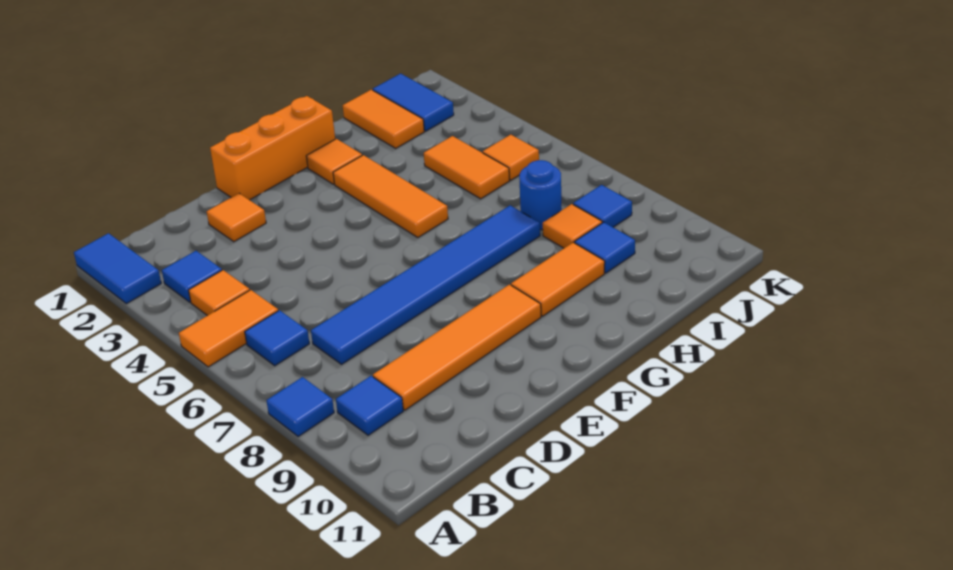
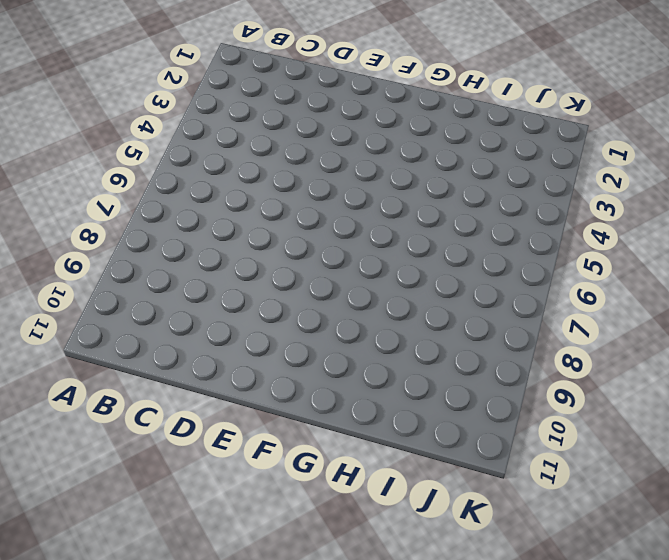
none -> blue 1x2 tile [74,233,161,304]
none -> orange 1x2 tile [179,290,278,367]
none -> blue 1x1 tile [266,377,334,437]

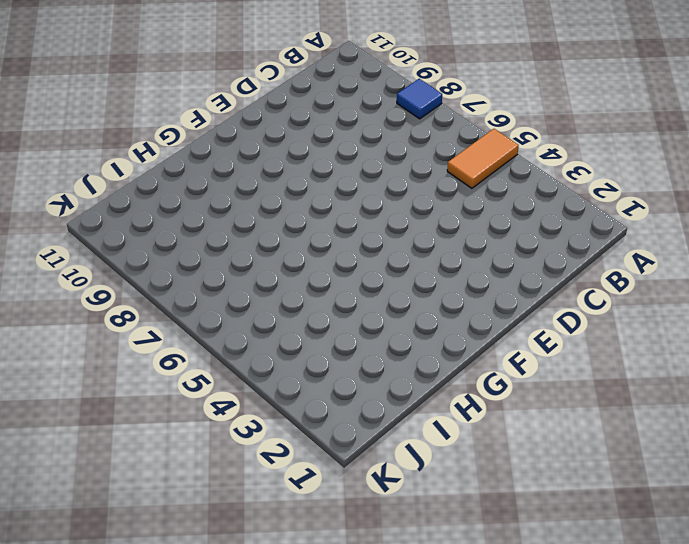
none -> blue 1x2 tile [74,233,161,304]
none -> blue 1x1 tile [162,251,222,302]
none -> orange 1x1 tile [189,270,250,316]

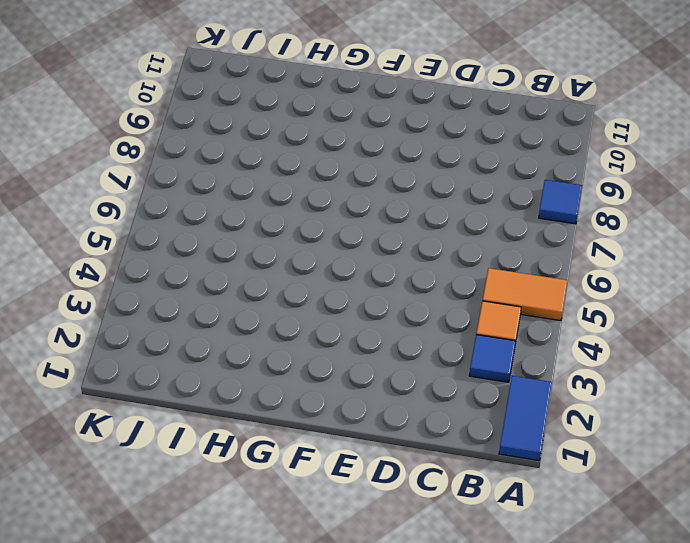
none -> blue 1x1 tile [245,310,309,366]
none -> blue 1x1 tile [336,376,403,435]
none -> blue 1x6 tile [311,205,540,364]

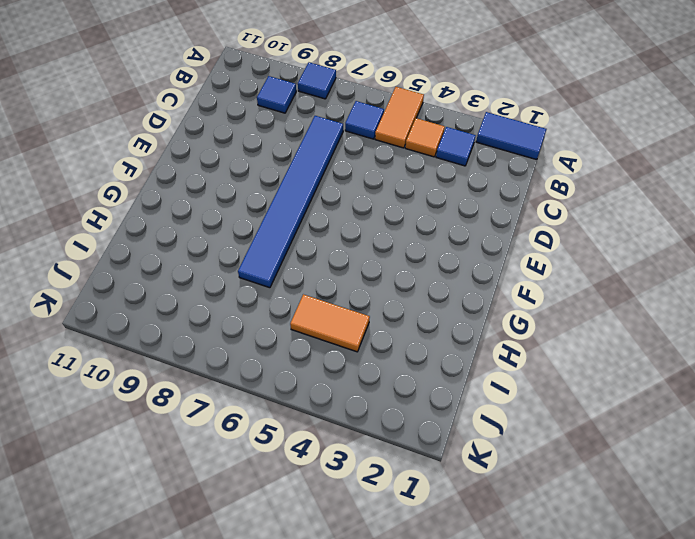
none -> orange 1x4 tile [373,285,541,410]
none -> orange 1x1 tile [207,193,266,242]
none -> orange 1x3 brick [210,96,335,200]

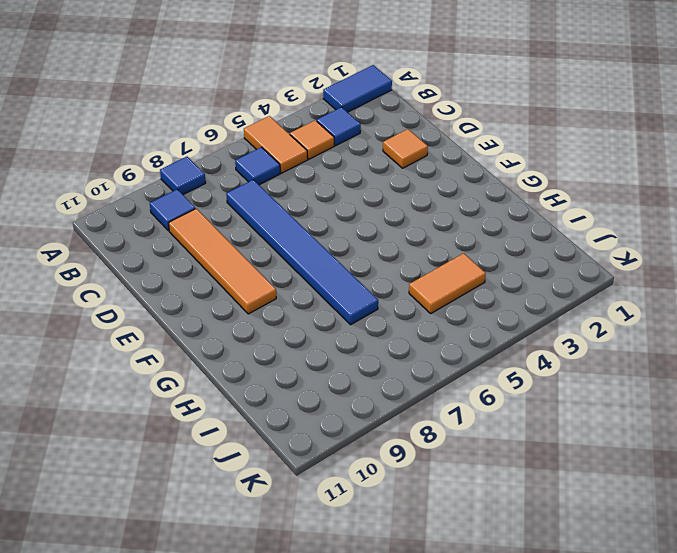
none -> orange 1x3 brick [210,96,335,200]
none -> orange 1x1 tile [306,139,362,184]
none -> orange 1x3 tile [333,155,448,238]

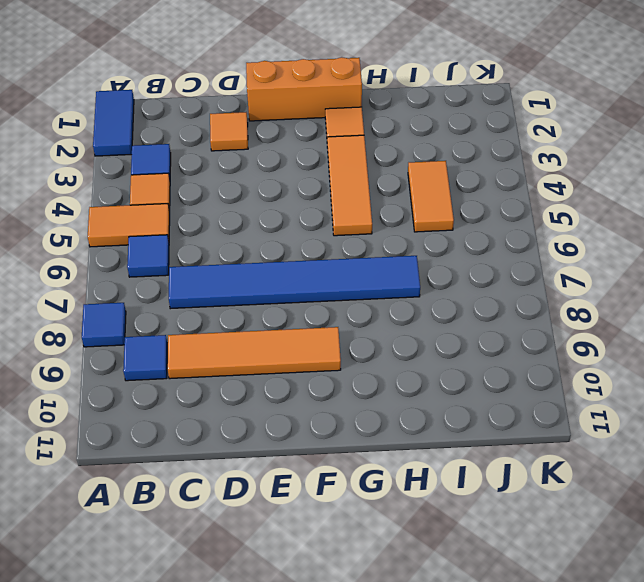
none -> orange 1x2 tile [511,242,605,316]
none -> orange 1x2 tile [343,90,424,148]
none -> blue 1x1 round brick [519,160,562,230]

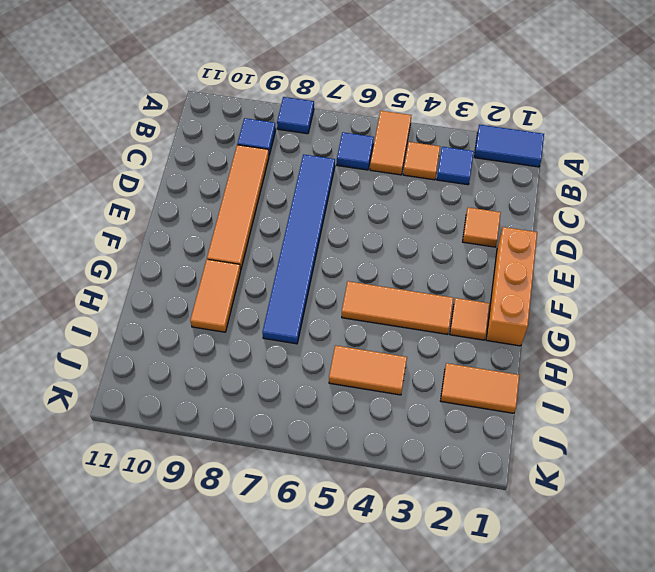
none -> blue 1x1 round brick [519,160,562,230]
none -> orange 1x1 tile [543,204,602,248]
none -> blue 1x1 tile [575,222,635,273]

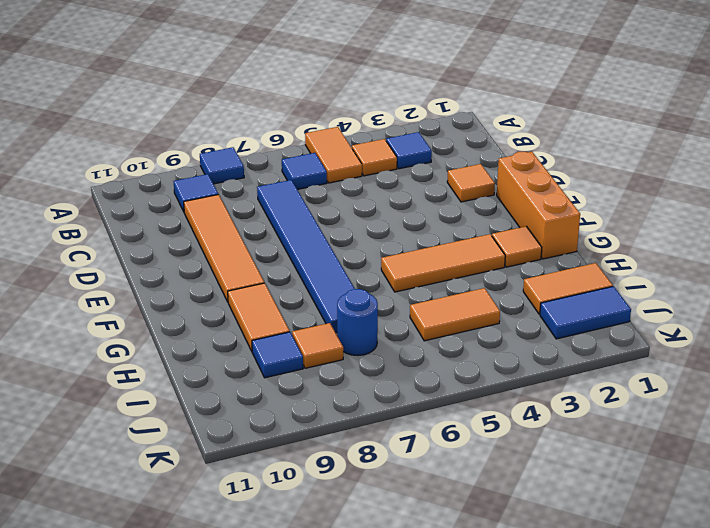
none -> blue 1x2 tile [74,233,161,304]
none -> orange 1x1 tile [483,135,539,180]
none -> blue 1x1 tile [573,185,632,227]

